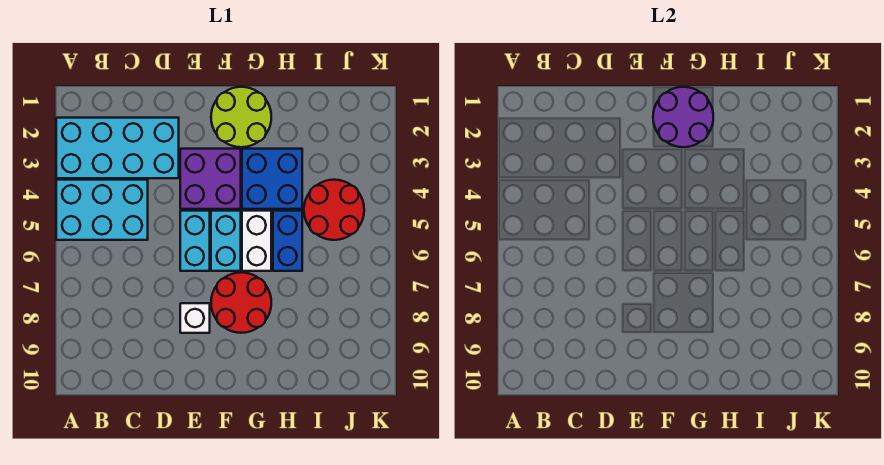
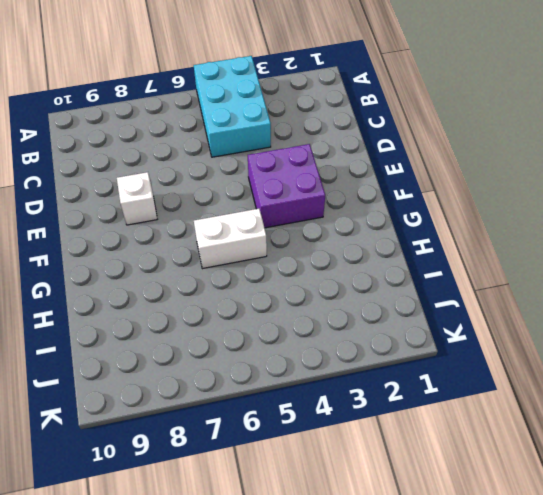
none -> cyan 2x4 brick [56,118,179,178]
none -> cyan 1x2 brick [180,211,210,271]
none -> lime 2x2 round brick [211,87,271,147]

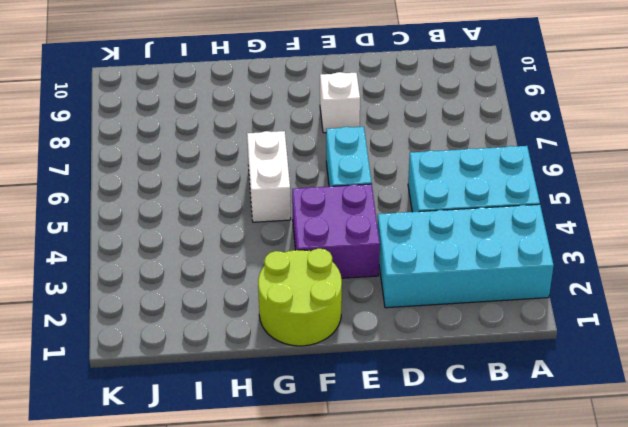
none -> cyan 1x2 brick [211,211,241,271]
none -> red 2x2 round brick [211,272,271,333]
none -> blue 2x2 brick [242,149,302,209]

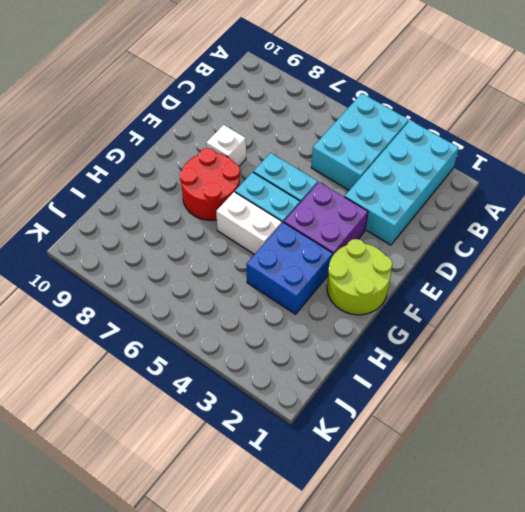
none -> blue 1x2 brick [273,211,302,271]
none -> red 2x2 round brick [304,180,364,240]
none -> purple 2x2 round brick [653,87,713,147]

